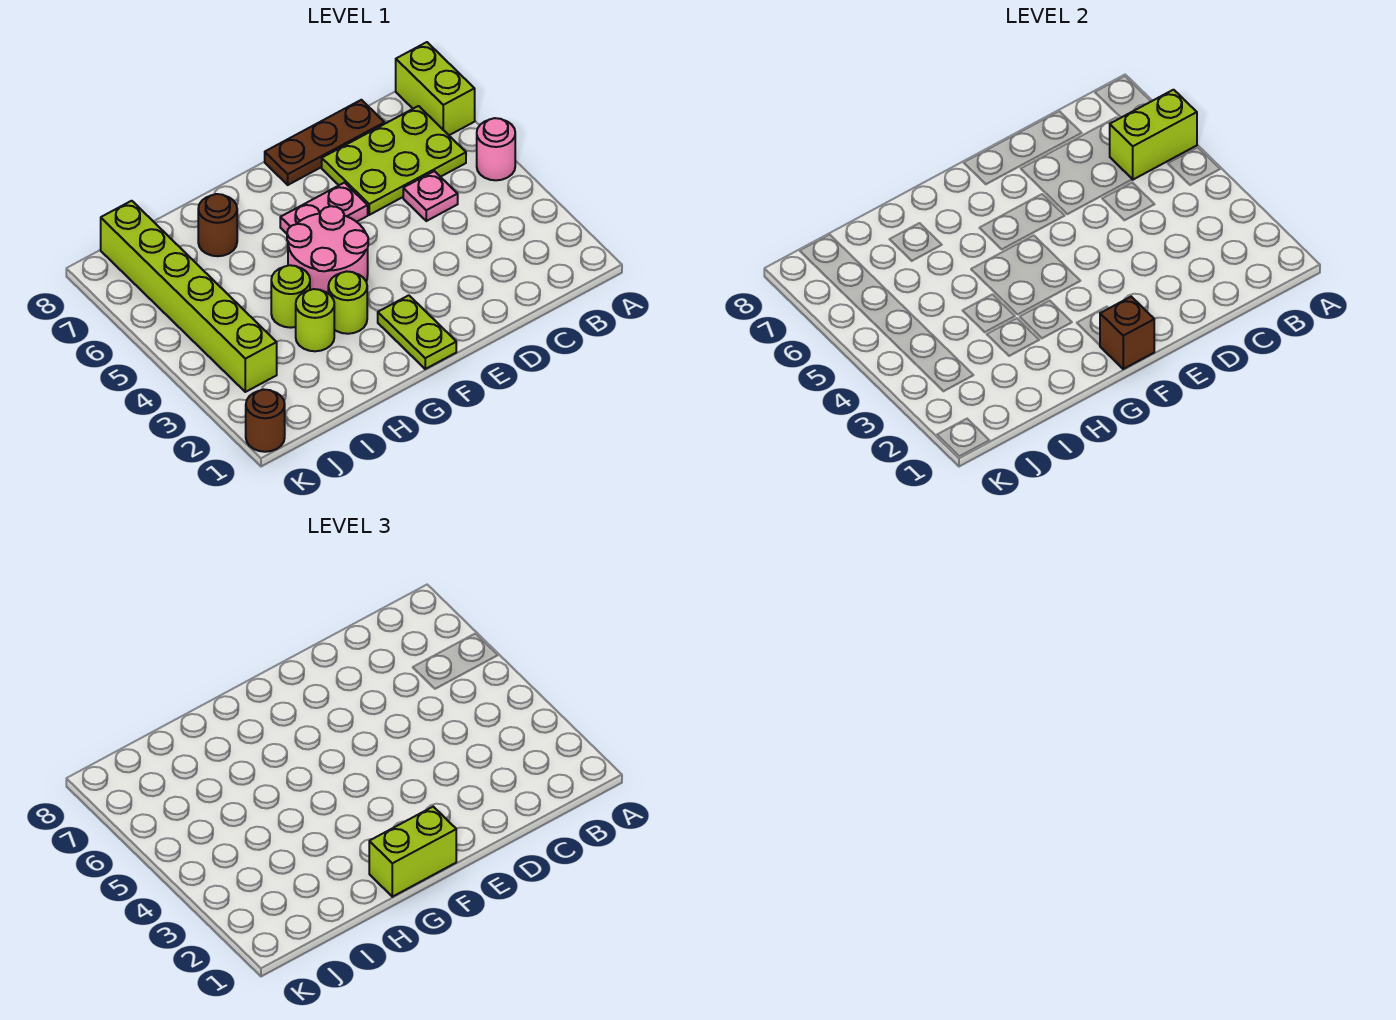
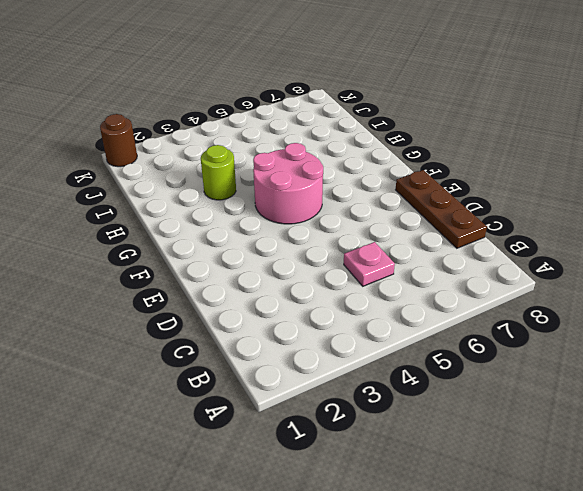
none -> pink 1x1 round brick [477,118,515,180]
none -> lime 1x2 brick [396,42,475,135]
none -> lime 2x3 plate [322,106,466,215]

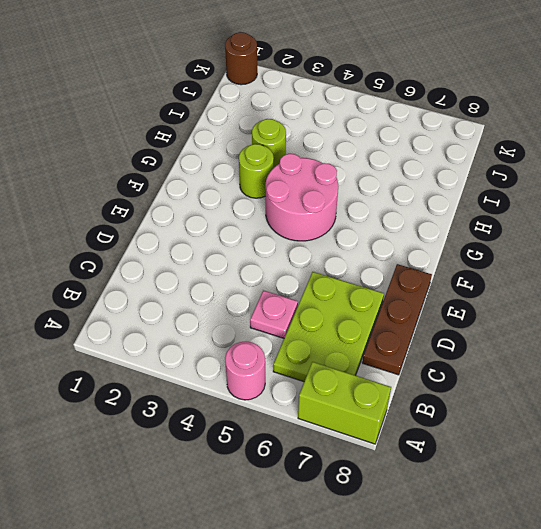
none -> pink 1x2 plate [280,183,368,234]
none -> lime 1x2 plate [378,295,456,369]
none -> lime 1x1 round brick [271,265,310,328]

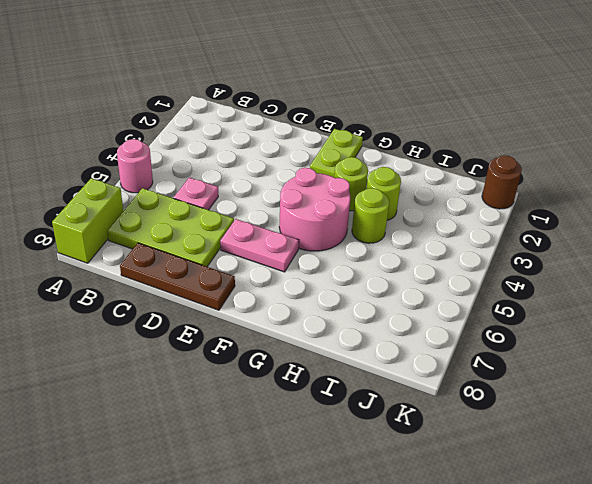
none -> brown 1x1 round brick [198,194,237,256]
none -> lime 1x6 brick [101,201,277,392]
none -> lime 1x2 brick [1110,90,1197,180]

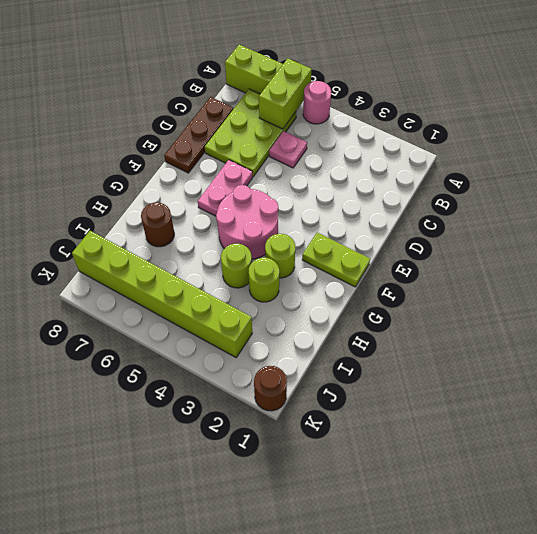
none -> brown 1x1 brick [1100,297,1154,369]
none -> lime 1x2 brick [369,807,456,897]

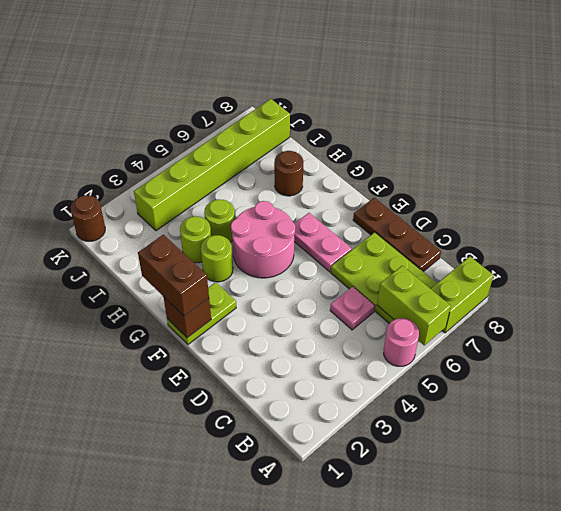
brown 1x2 brick [138,235,209,316] -> lime 1x2 brick [369,807,456,897]

